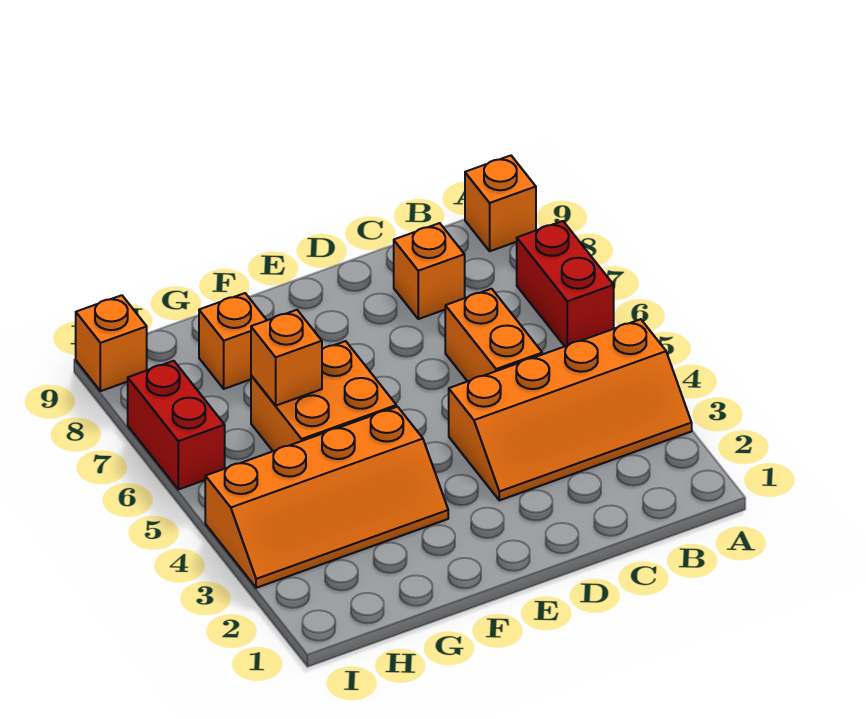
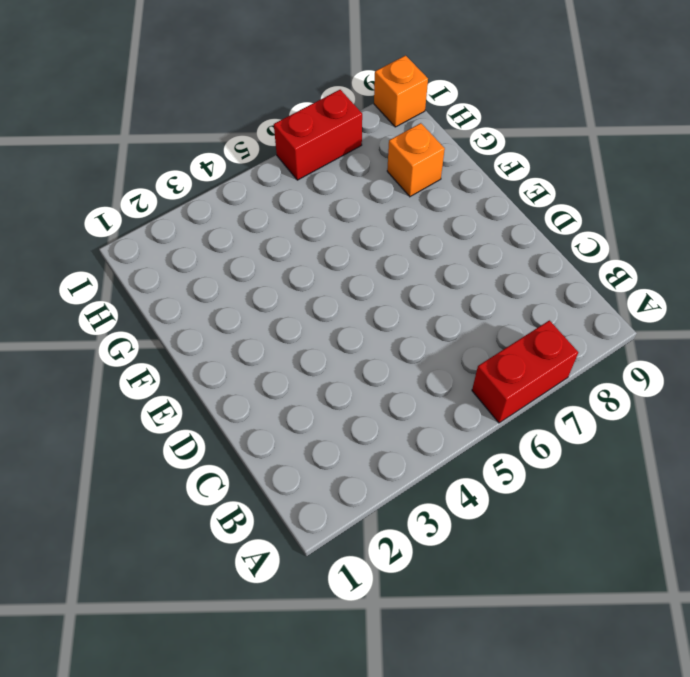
none -> orange 2x4 slope [449,319,692,500]
none -> orange 1x1 brick [465,156,536,251]

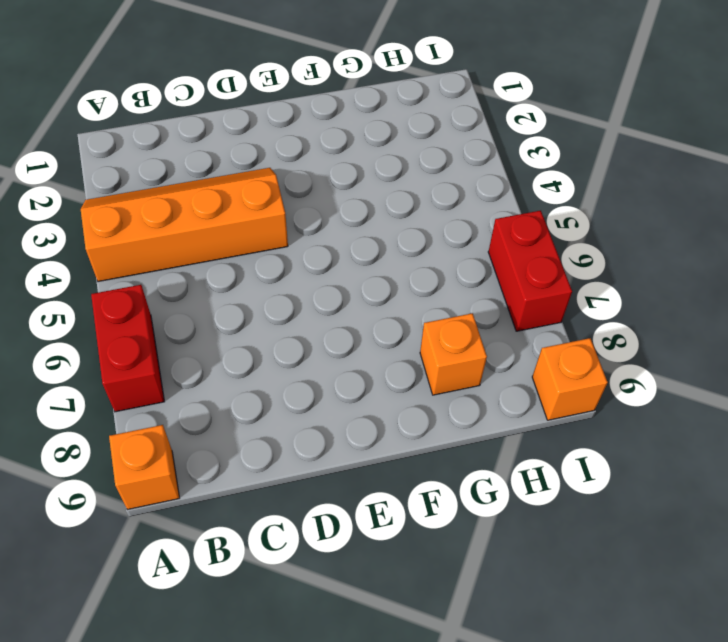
none -> orange 1x2 brick [445,289,542,381]
none -> orange 1x1 brick [394,223,465,319]

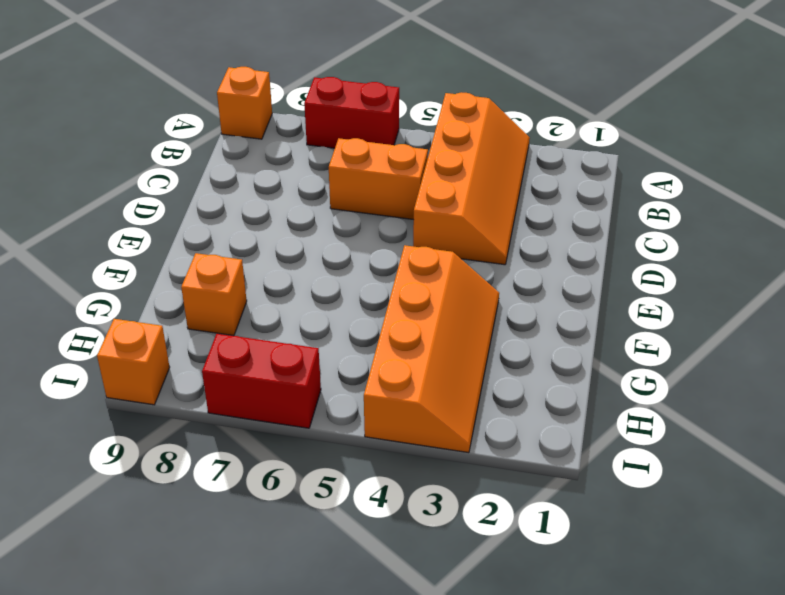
none -> orange 1x1 brick [394,223,465,319]
none -> orange 2x2 brick [251,341,396,451]

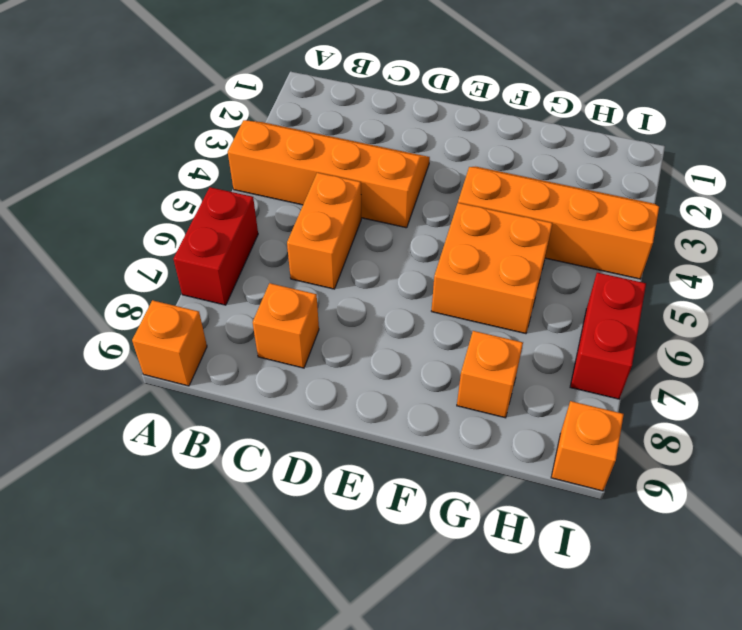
none -> orange 1x1 brick [251,310,322,406]

